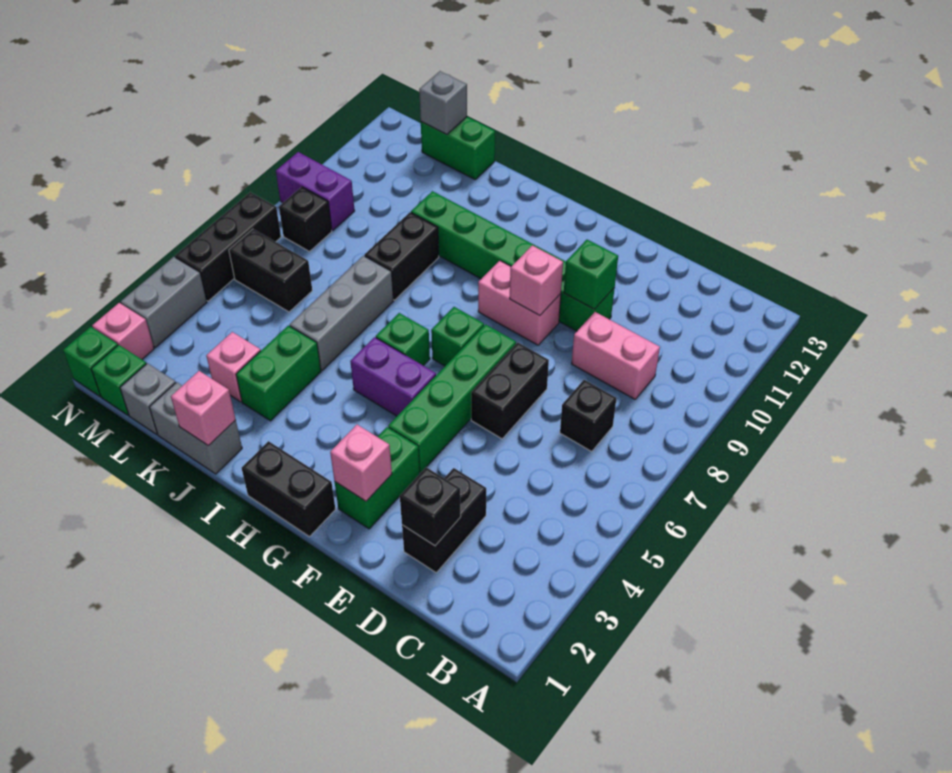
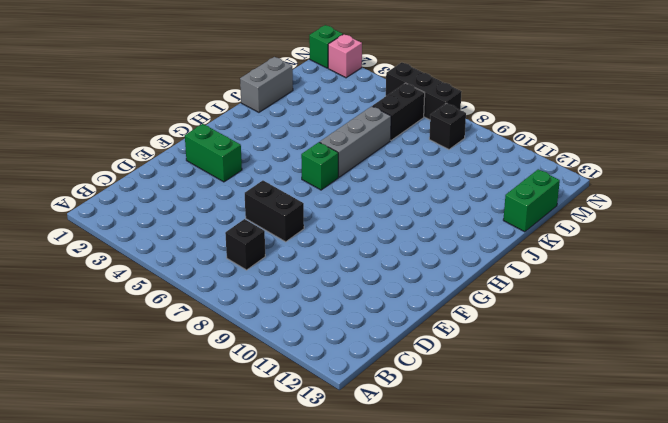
grey 1x3 brick [320,106,391,177] -> grey 1x3 brick turned to [290,256,394,370]
none -> pink 1x2 brick [572,312,660,399]
none -> black 1x2 brick [402,468,486,573]
none -> green 1x6 brick [411,191,615,331]
none -> green 1x4 brick [388,324,516,473]

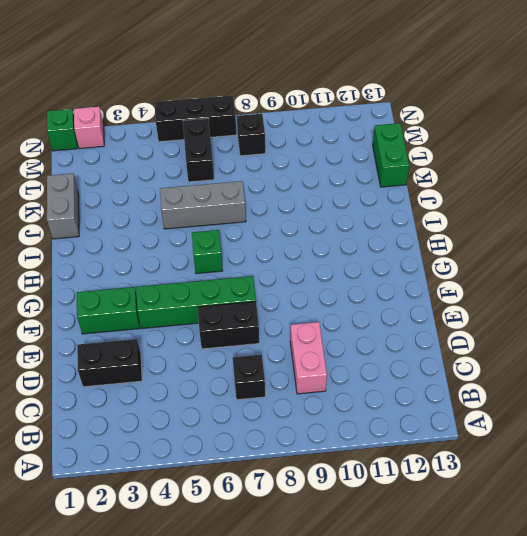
none -> green 1x6 brick [411,191,615,331]
none -> pink 1x2 brick [478,261,561,345]
none -> black 1x2 brick [242,441,336,537]
none -> purple 1x2 brick [350,337,436,416]

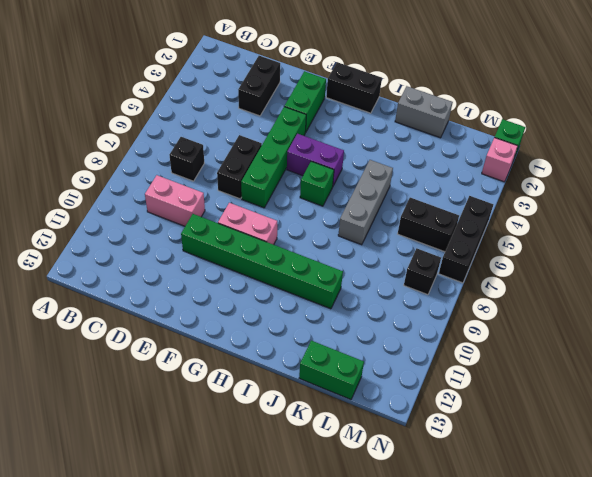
none -> green 1x1 brick [431,307,484,366]
none -> green 1x2 brick [236,326,321,421]
none -> black 1x2 brick [364,212,439,300]
none -> pink 1x1 brick [206,332,261,402]

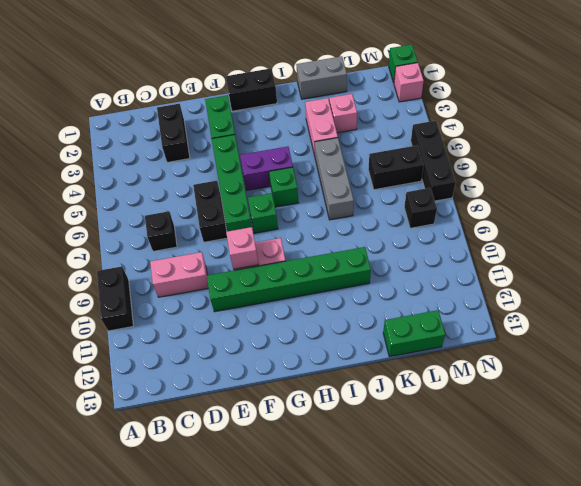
black 1x2 brick [97,266,133,331] -> black 1x2 brick moved to [364,212,439,300]
pink 1x2 brick [305,98,338,156] -> green 1x2 brick [236,326,321,421]
none -> grey 1x1 brick [120,363,176,434]
none -> green 1x1 brick [91,345,146,415]
none -> purple 1x2 brick [276,152,355,231]
none -> grey 1x2 brick [121,257,207,348]

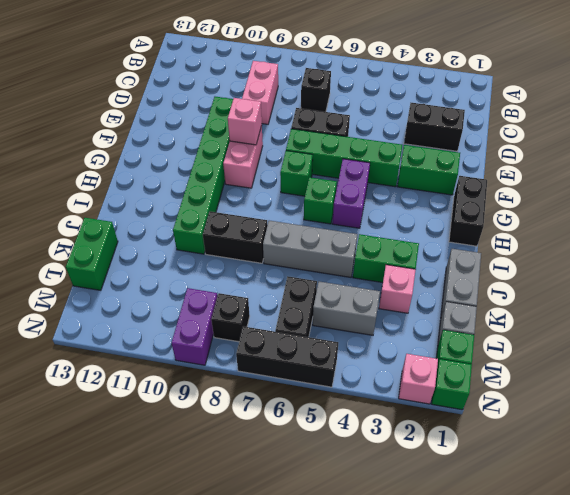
grey 1x2 brick [313,281,380,335] -> grey 1x2 brick moved to [121,257,207,348]
none -> black 1x1 brick [400,467,461,546]
none -> green 1x1 brick [564,240,618,309]
none -> pink 1x1 brick [330,425,392,501]
none -> pink 1x1 brick [171,371,236,446]

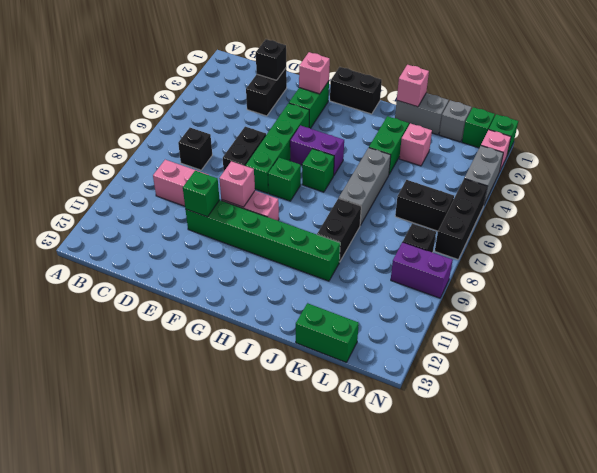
none -> grey 1x1 brick [419,71,467,134]

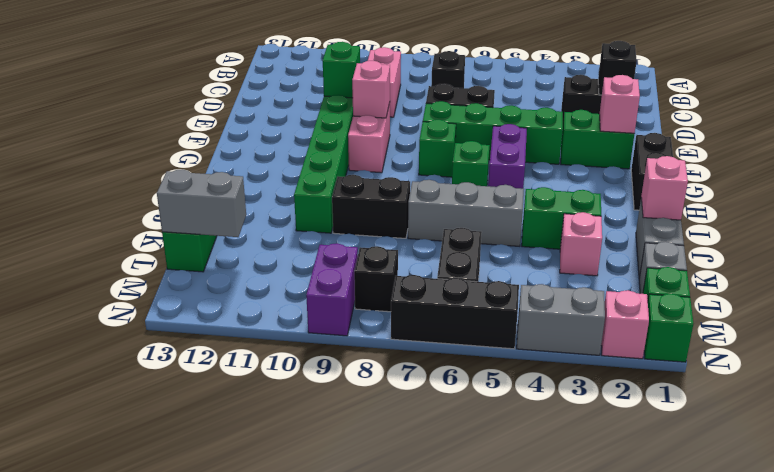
grey 1x2 brick [157,169,246,237] -> grey 1x1 brick [419,71,467,134]

